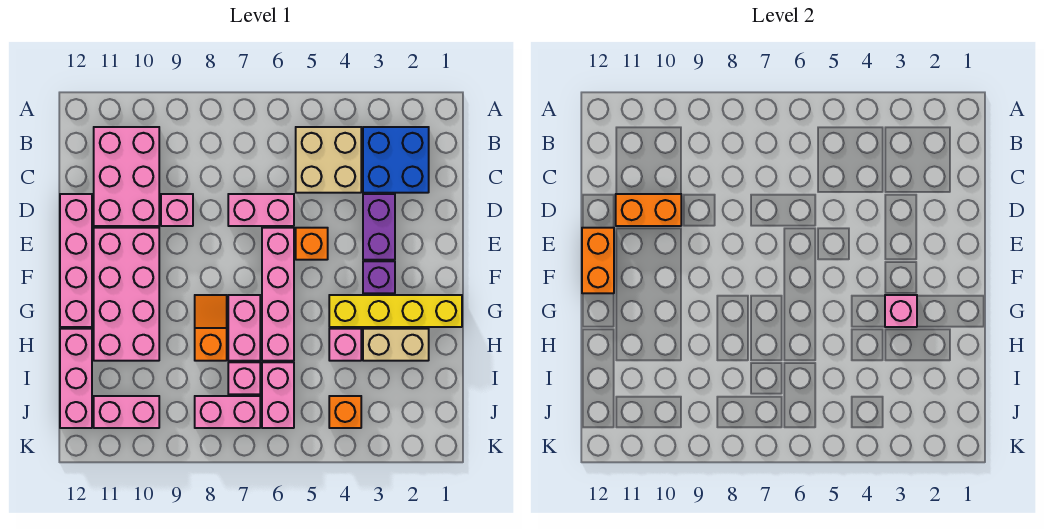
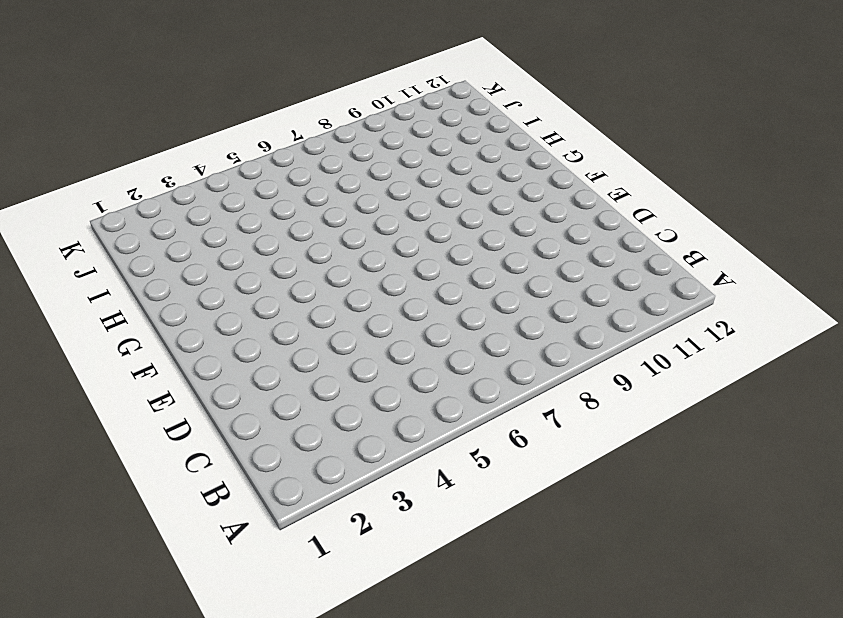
none -> blue 2x2 brick [363,127,429,193]
none -> tan 2x2 brick [296,127,361,193]
none -> pink 2x3 brick [94,127,159,226]

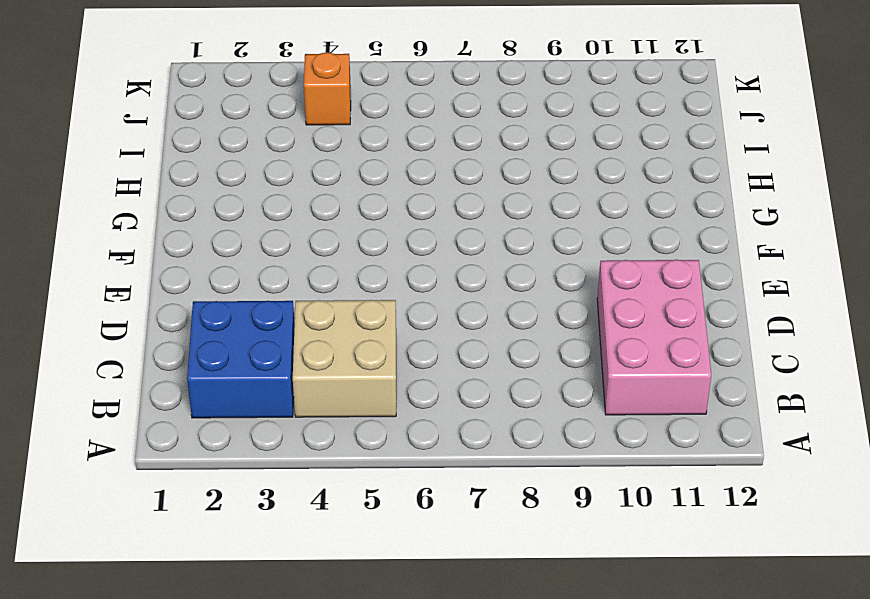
none -> purple 1x2 brick [363,194,395,260]
none -> pink 1x2 brick [228,194,294,226]
none -> pink 1x1 brick [161,194,193,226]

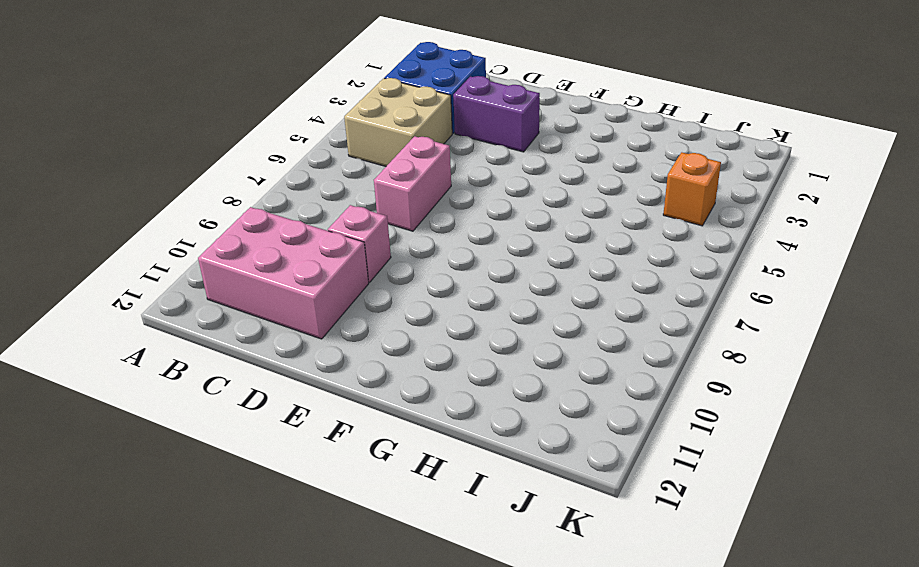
none -> pink 1x4 brick [60,194,92,327]
none -> orange 1x1 brick [296,228,328,260]
none -> pink 1x4 brick [262,228,294,361]

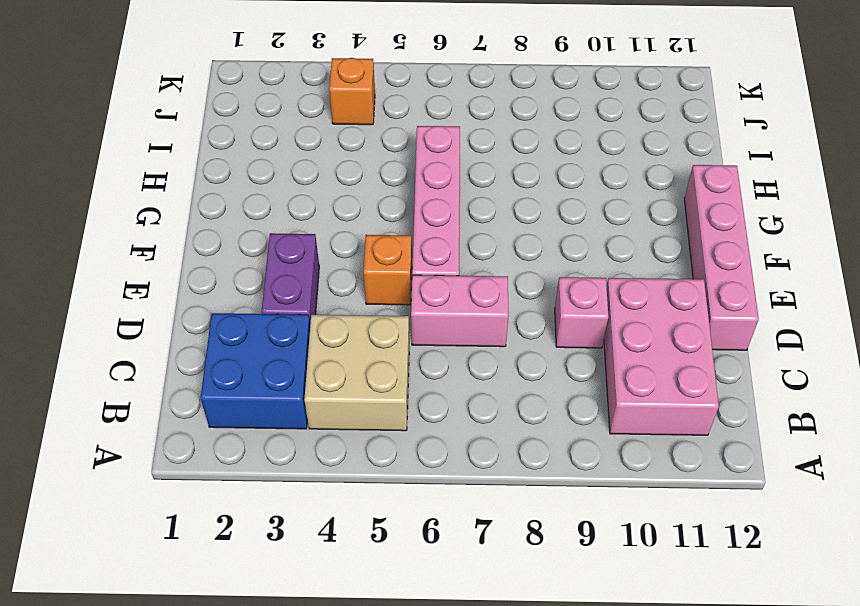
none -> pink 2x4 brick [94,228,159,361]
none -> purple 1x1 brick [363,261,395,293]
none -> yellow 1x4 brick [329,295,462,327]

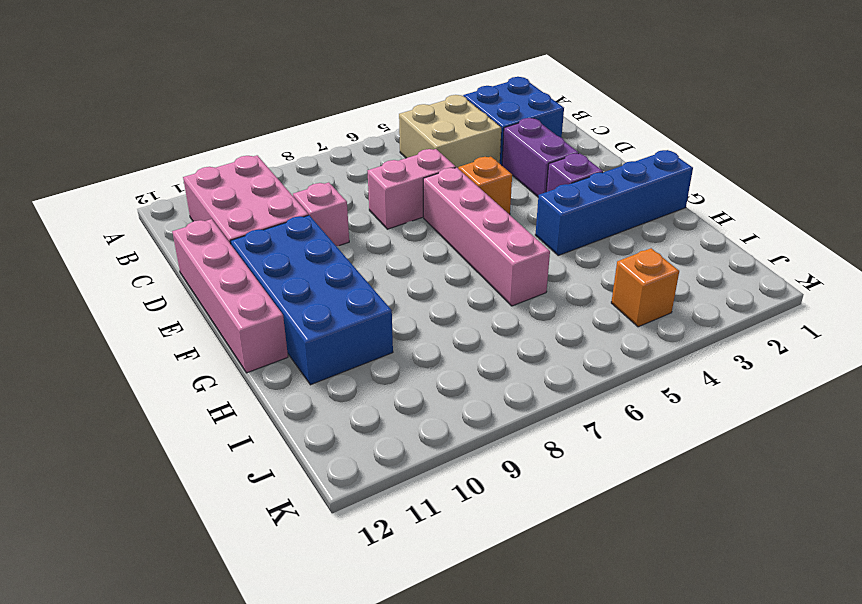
blue 2x4 brick [231,215,393,385] -> pink 2x4 brick [94,228,159,361]
blue 1x4 brick [535,150,693,255] -> yellow 1x4 brick [329,295,462,327]
none -> pink 1x2 brick [228,295,260,361]
none -> orange 1x2 slope [195,295,227,361]
none -> tan 1x2 brick [363,329,429,361]

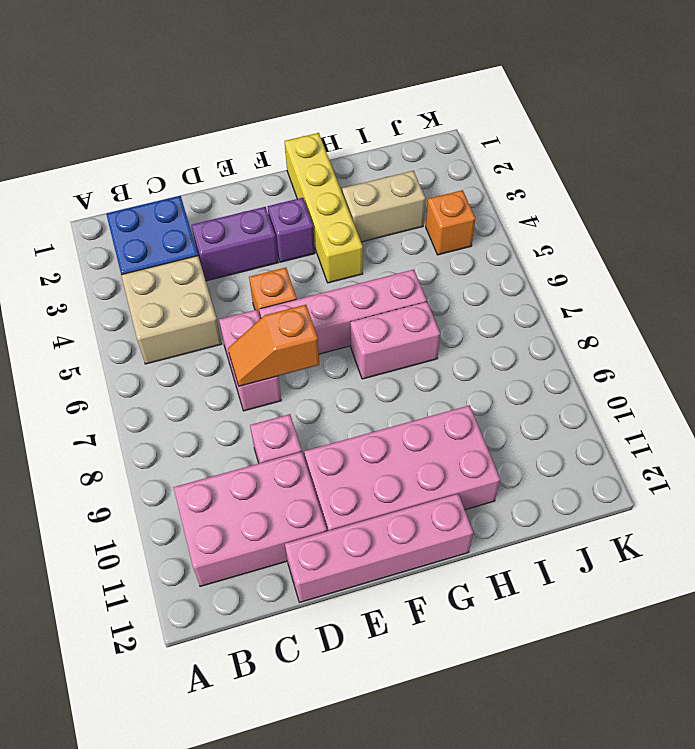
orange 1x2 slope [228,305,319,386] -> orange 1x2 slope moved to [195,295,227,361]
tan 1x2 brick [342,171,425,242] -> tan 1x2 brick turned to [363,329,429,361]
none -> pink 1x1 brick [329,329,361,361]
none -> pink 1x3 brick [60,329,92,428]
none -> pink 1x2 brick [262,362,294,428]

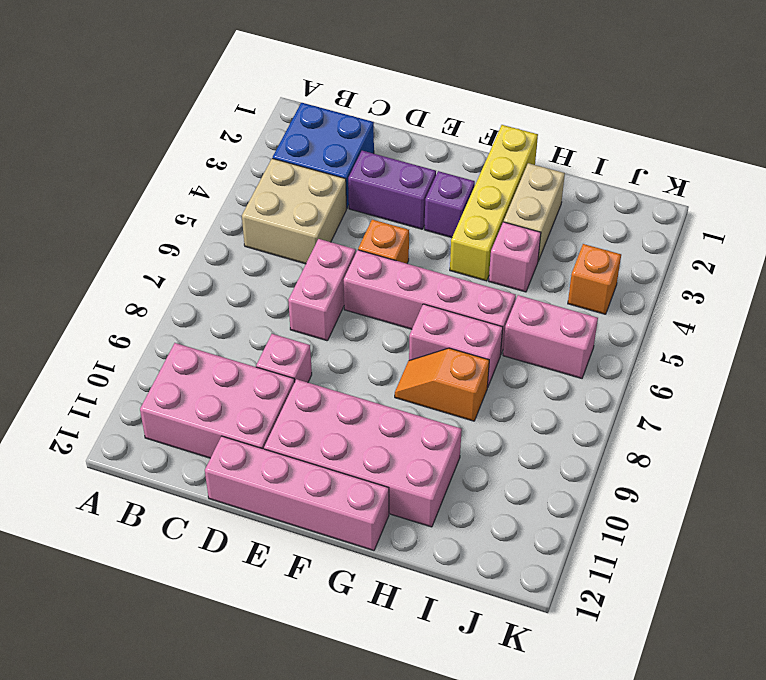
none -> pink 1x3 brick [60,329,92,428]
none -> pink 1x1 brick [228,362,260,394]
none -> pink 1x2 brick [195,396,260,428]

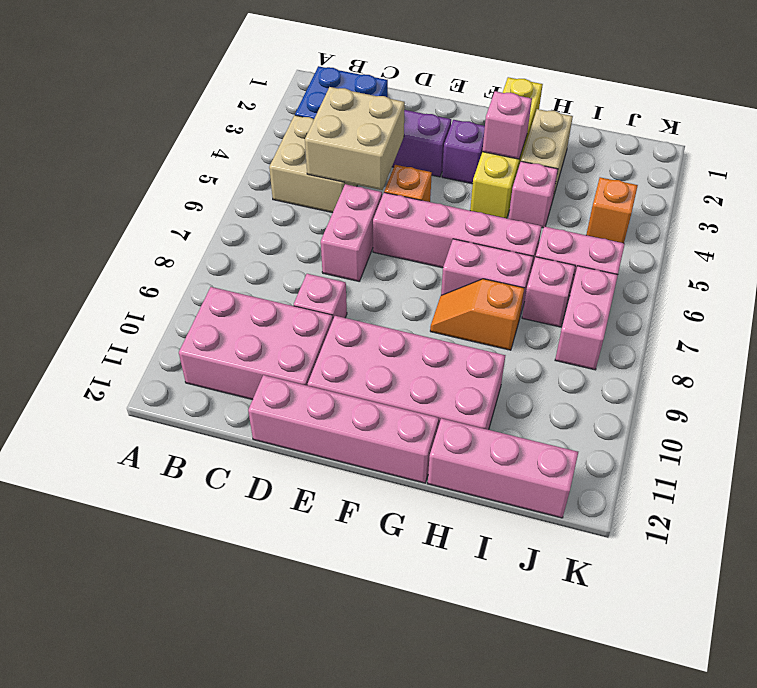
tan 2x2 brick [305,87,405,190] -> none
none -> pink 1x2 brick [94,396,159,428]
none -> orange 1x2 brick [616,194,681,226]
none -> orange 1x2 brick [582,228,614,293]

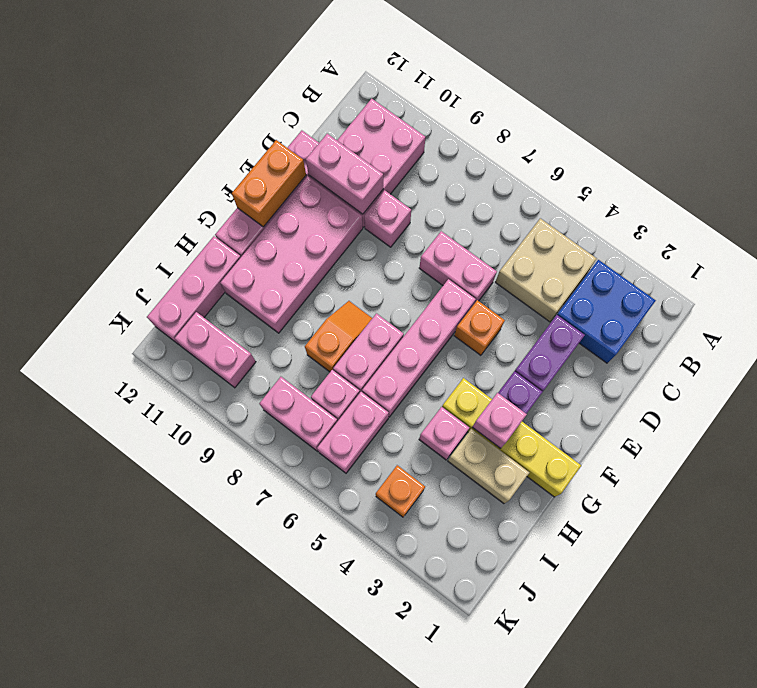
pink 1x2 brick [306,134,383,214] -> orange 1x2 brick [616,194,681,226]

